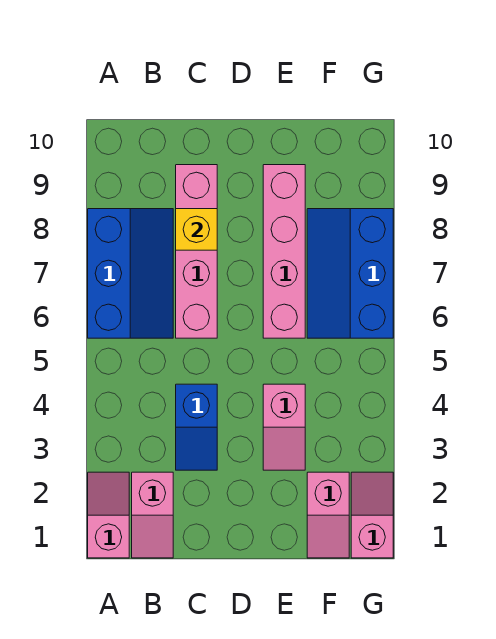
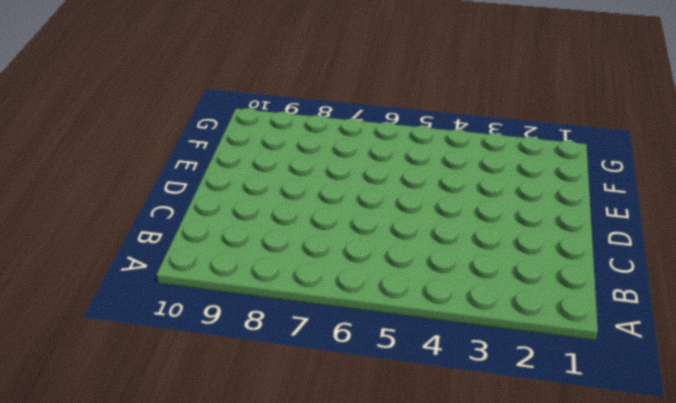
none -> pink 1x2 slope [88,472,129,558]
none -> blue 2x3 slope [88,209,173,338]

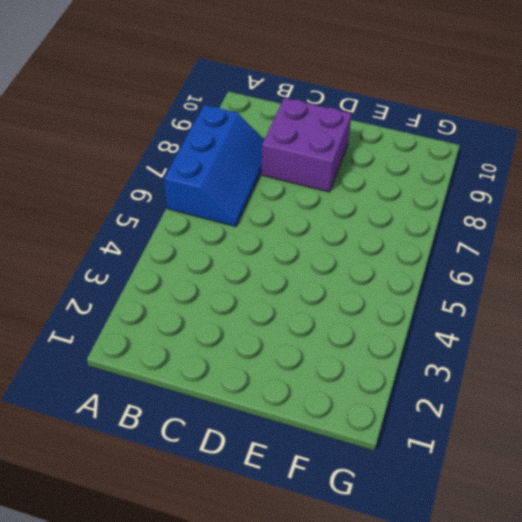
purple 2x2 brick [261,98,352,192] -> pink 1x4 brick [176,165,217,338]
none -> pink 1x2 slope [88,472,129,558]
none -> pink 1x2 slope [132,472,173,558]

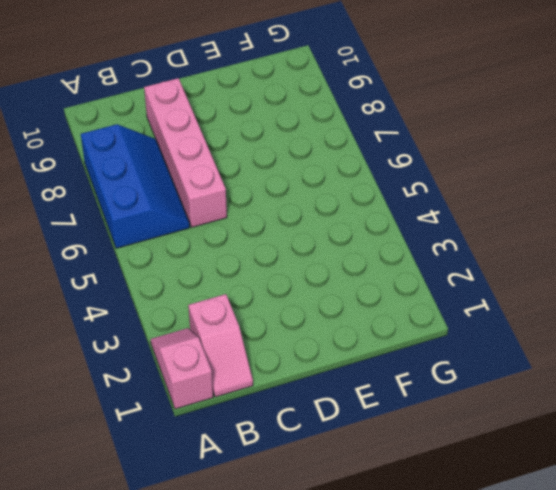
none -> blue 1x2 slope [176,384,217,470]
none -> pink 1x2 slope [263,384,305,470]

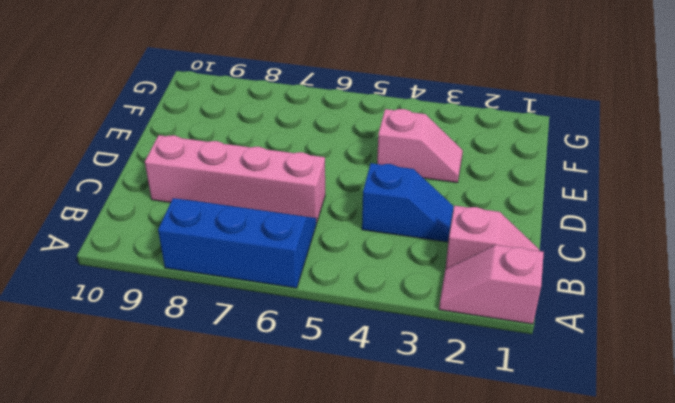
none -> pink 1x4 brick [263,165,305,338]
none -> pink 1x2 slope [307,472,349,558]

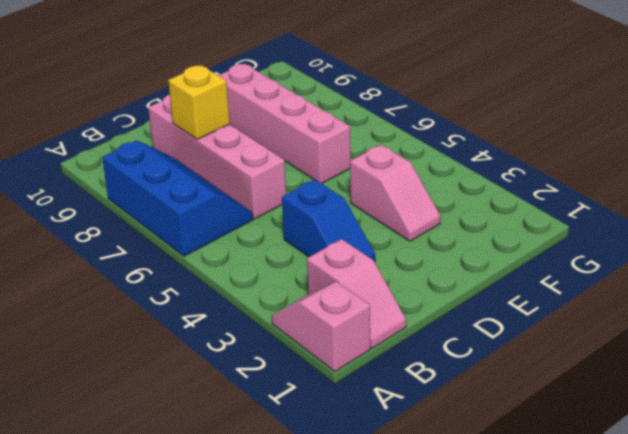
none -> pink 1x2 slope [307,472,349,558]
none -> blue 2x3 slope [307,209,393,338]

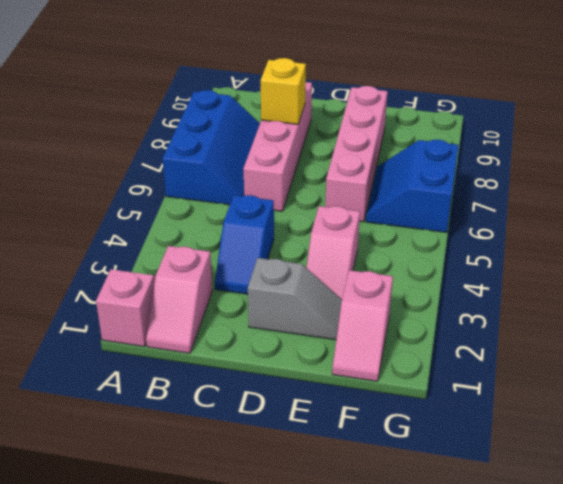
grey 1x2 slope [248,258,342,340] -> none
blue 2x2 slope [366,140,459,232] -> blue 2x3 slope [307,209,393,338]
none -> pink 1x2 slope [351,472,393,558]

